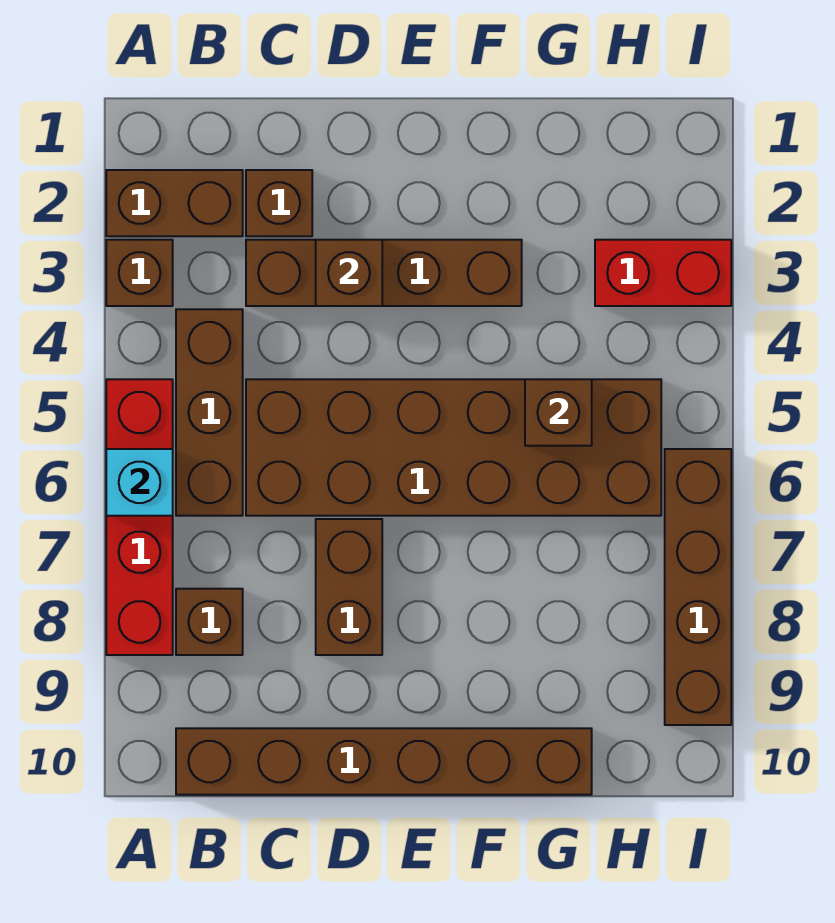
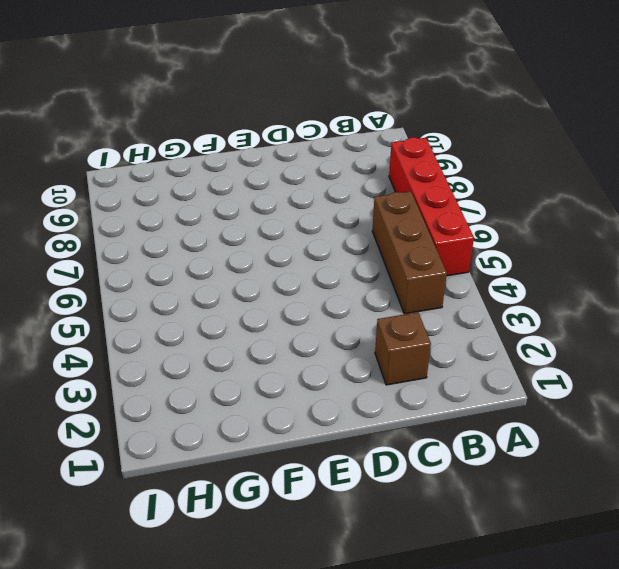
none -> brown 1x2 brick [106,170,243,236]
none -> brown 1x1 brick [106,240,173,306]
none -> brown 1x1 brick [176,589,243,655]

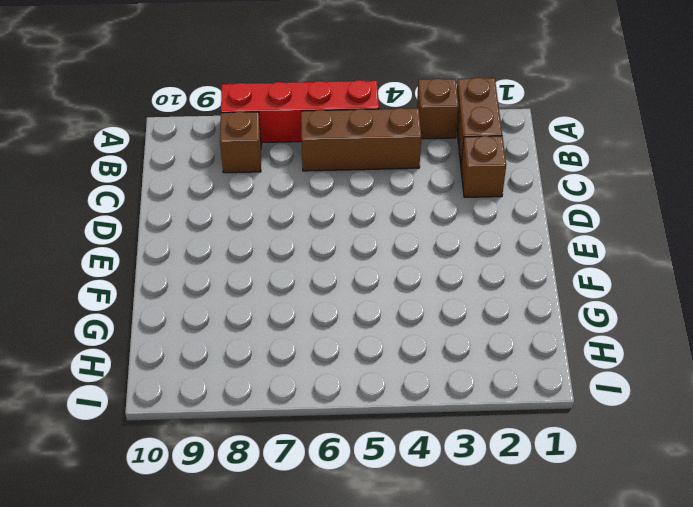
none -> brown 1x6 brick [176,728,592,795]
none -> brown 1x4 brick [246,240,522,306]
none -> brown 2x6 brick [246,379,661,516]

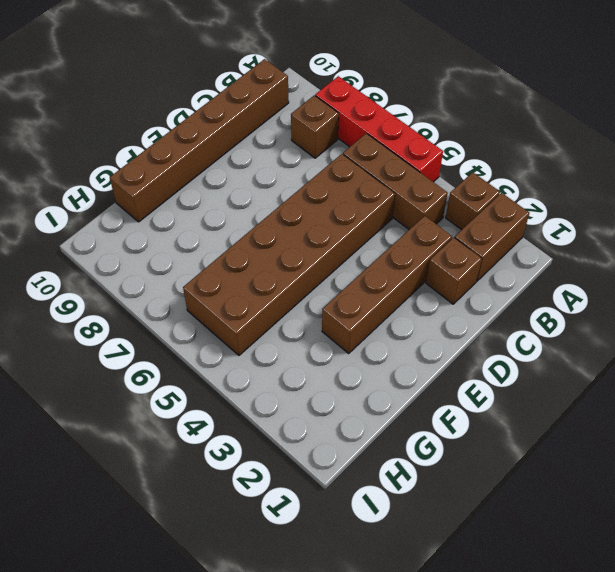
none -> brown 1x2 brick [316,519,382,655]
none -> red 1x2 brick [595,240,731,306]
none -> brown 1x4 brick [665,449,731,725]

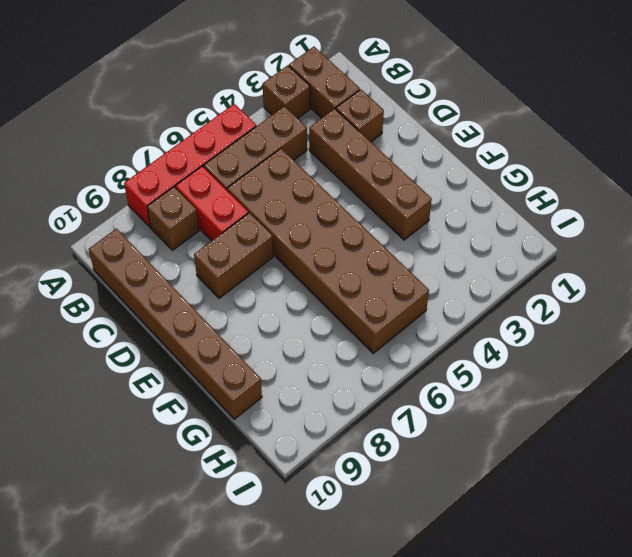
red 1x2 brick [176,166,248,241] -> red 1x2 brick moved to [595,240,731,306]
none -> brown 1x4 brick [665,449,731,725]
none -> cyan 1x1 brick [106,449,173,516]
none -> brown 1x1 brick [316,240,382,306]

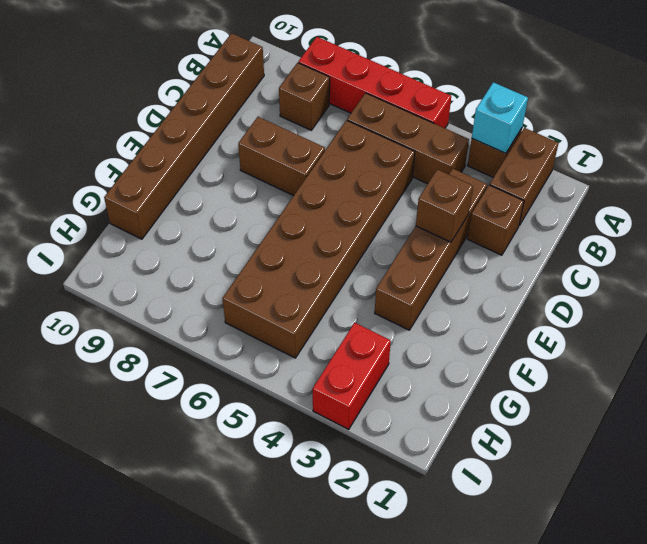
cyan 1x1 brick [472,82,528,153] -> cyan 1x1 brick moved to [106,449,173,516]
none -> brown 1x4 brick [665,449,731,725]
none -> brown 1x1 brick [525,379,592,446]

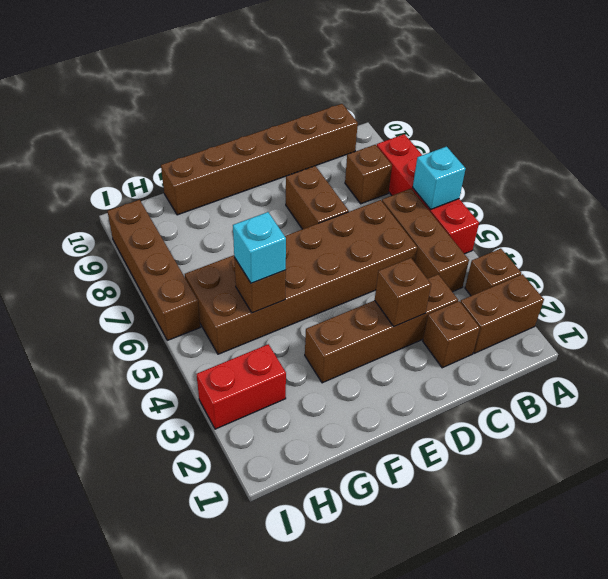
cyan 1x1 brick [233,212,286,283] -> none

